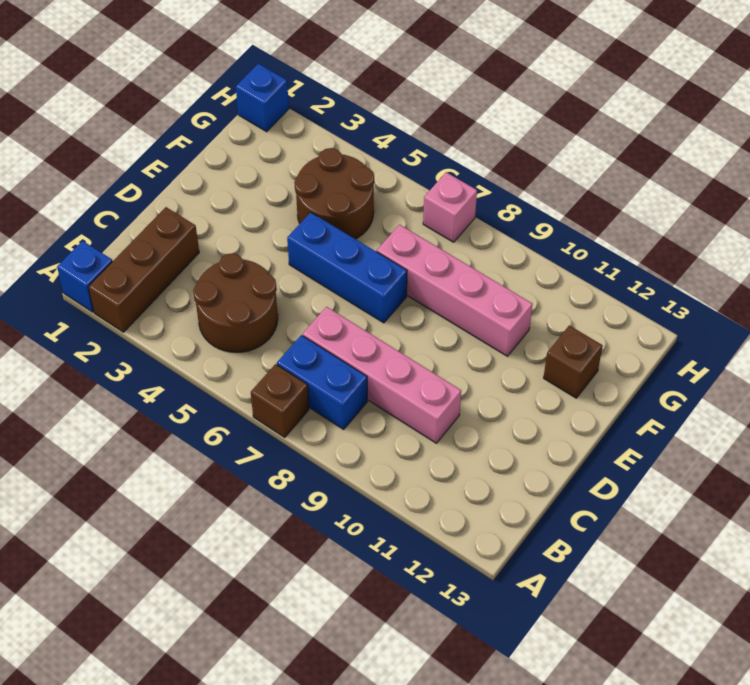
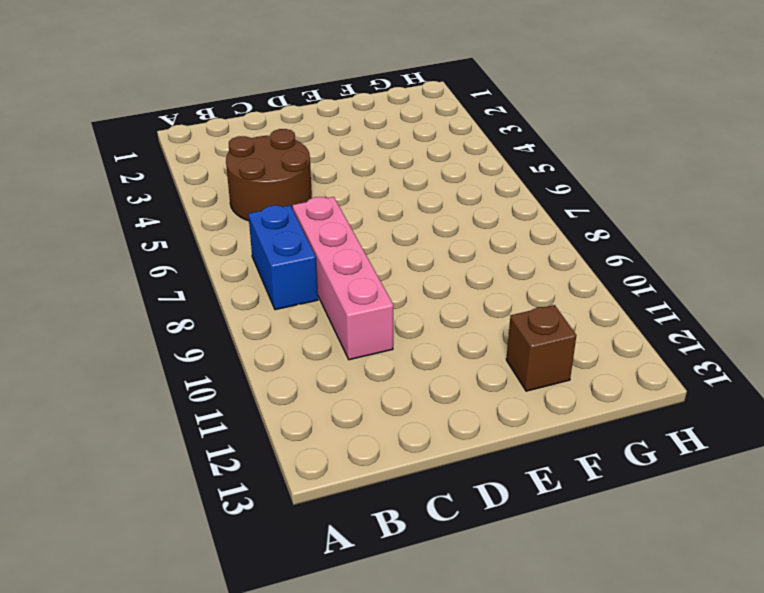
none -> blue 1x1 brick [57,241,113,312]
none -> brown 1x3 brick [88,207,199,332]
none -> brown 1x1 brick [251,364,309,437]

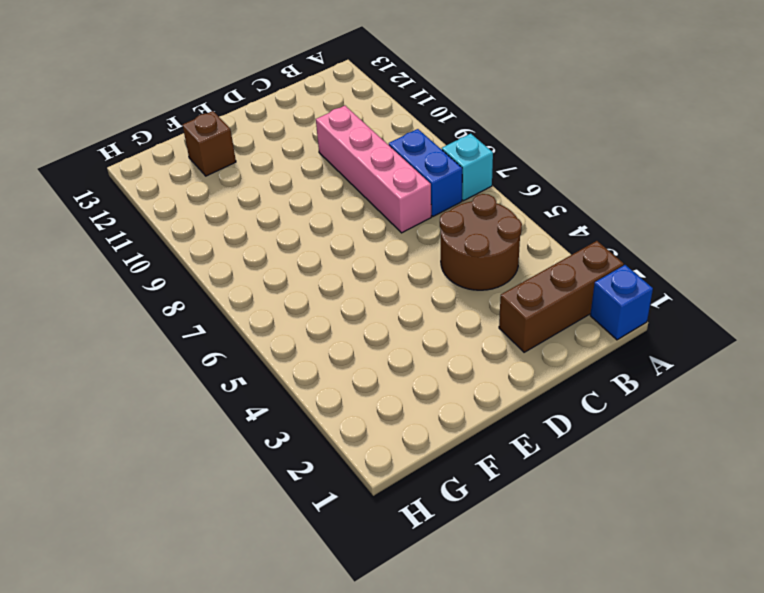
cyan 1x1 brick [442,134,493,201] -> brown 1x1 brick [251,364,309,437]
none -> blue 1x3 brick [287,212,407,323]
none -> brown 2x2 round brick [294,148,374,239]
none -> pink 1x4 brick [377,225,533,356]

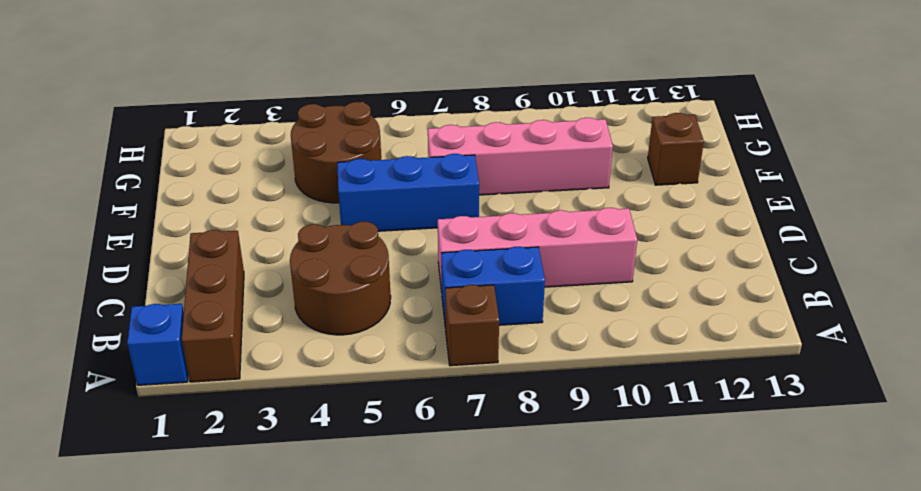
none -> blue 1x1 brick [236,64,289,132]
none -> pink 1x1 brick [423,172,477,242]

